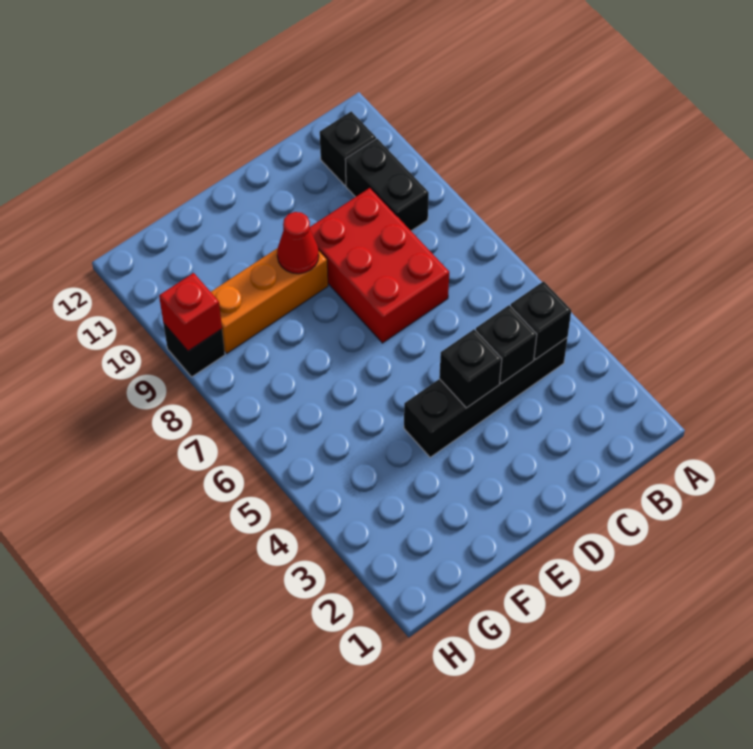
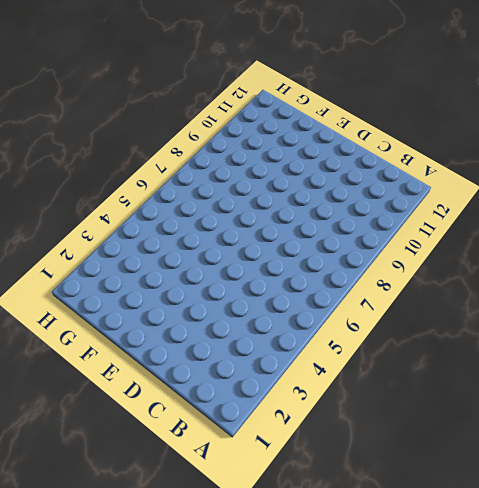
none -> black 1x4 brick [404,338,567,457]
none -> black 1x2 brick [345,139,429,231]

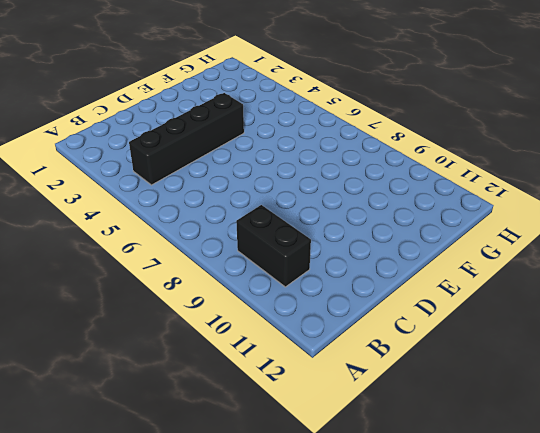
none -> black 1x1 brick [320,111,376,185]
none -> red 2x3 brick [310,188,449,343]

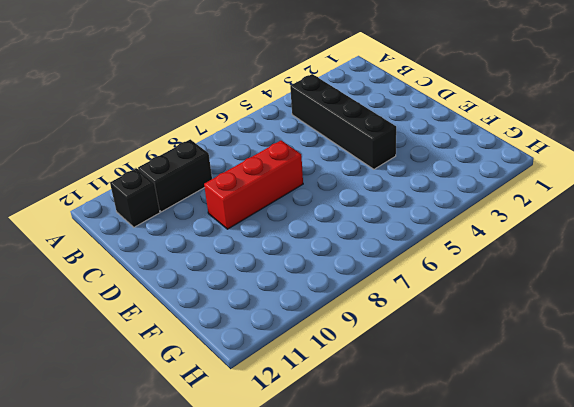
red 1x3 brick [204,140,303,229] -> red 2x3 brick [310,188,449,343]
none -> orange 1x3 brick [211,248,328,353]
none -> black 1x1 brick [163,323,225,377]

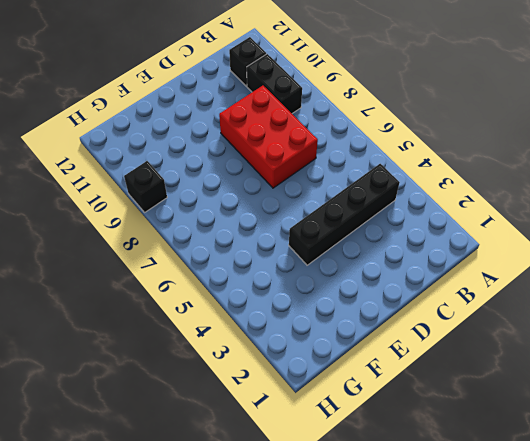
none -> orange 1x3 brick [211,248,328,353]
none -> black 1x1 brick [511,281,571,360]

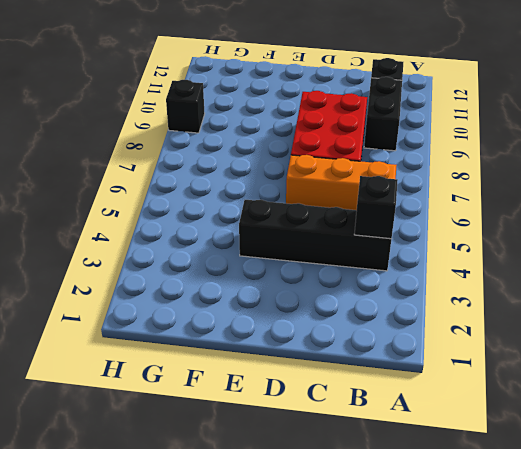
orange 1x3 brick [286,155,397,210] -> orange 1x3 brick moved to [211,248,328,353]
none -> black 1x1 brick [476,305,537,384]
none -> black 1x1 brick [439,329,502,408]

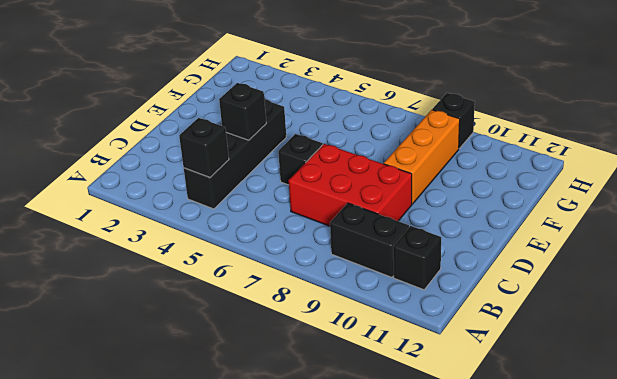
black 1x1 brick [278,134,323,185] -> black 1x1 brick moved to [476,305,537,384]
none -> red 1x1 cone [277,212,319,274]
none -> red 1x1 brick [159,273,222,351]

